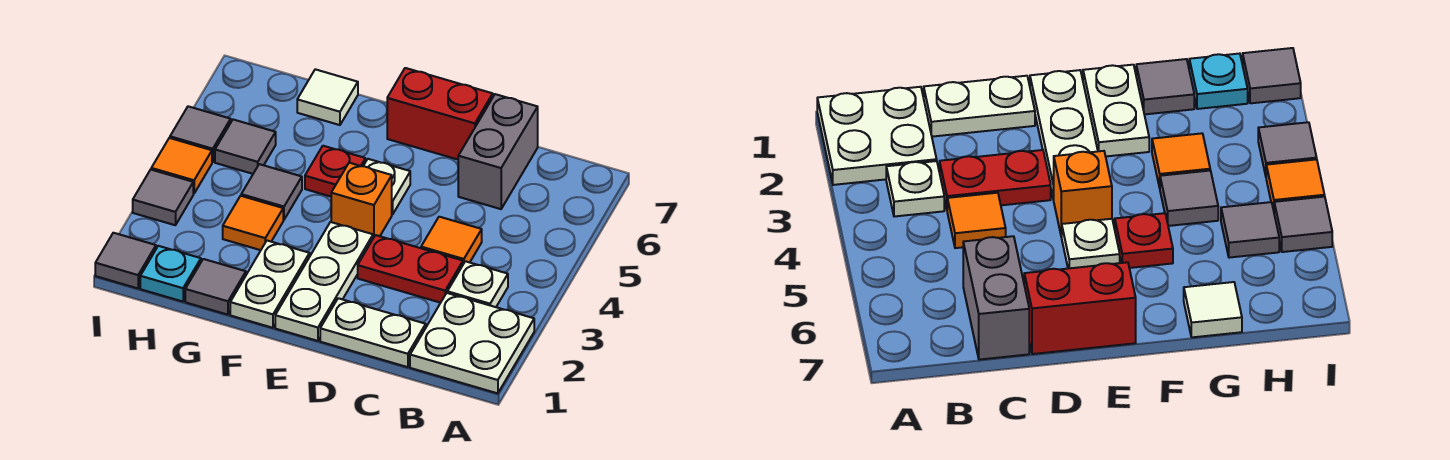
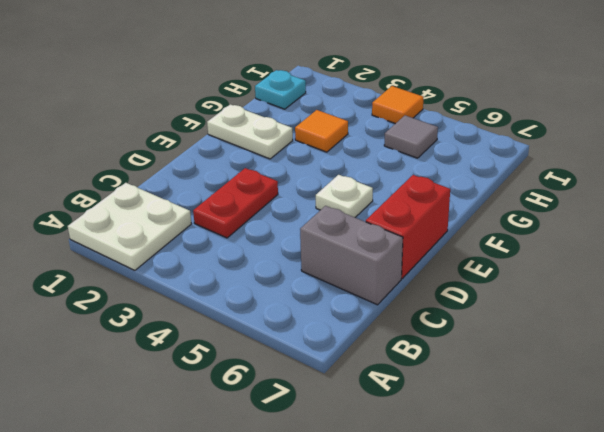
none -> white 1x1 plate [447,261,508,307]
none -> white 1x2 plate [320,298,426,367]
none -> orange 1x1 tile [421,217,482,264]

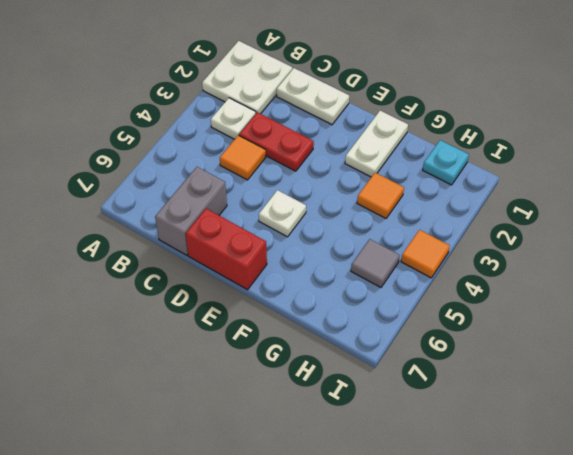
none -> white 1x3 plate [275,222,373,341]
none -> orange 1x1 brick [331,163,392,238]
none -> red 1x1 plate [305,146,365,197]

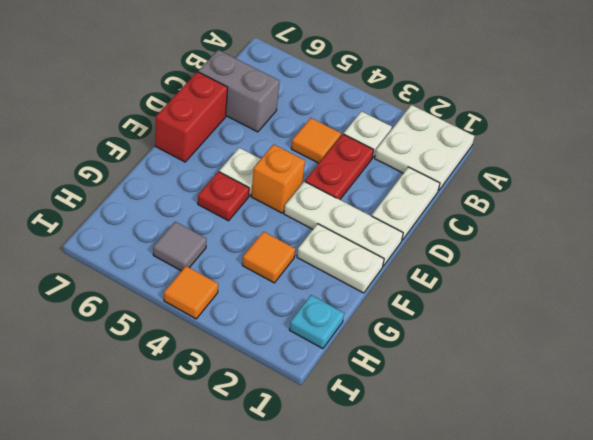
none -> grey 1x1 tile [185,259,246,315]
none -> grey 1x1 tile [241,164,302,220]
none -> white 1x1 tile [297,69,358,125]

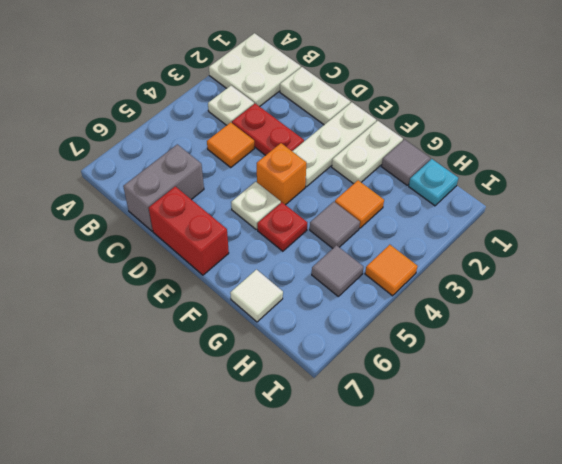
none -> grey 1x1 tile [95,233,156,288]
none -> grey 1x1 tile [133,170,193,225]
none -> grey 1x1 tile [170,106,231,162]

